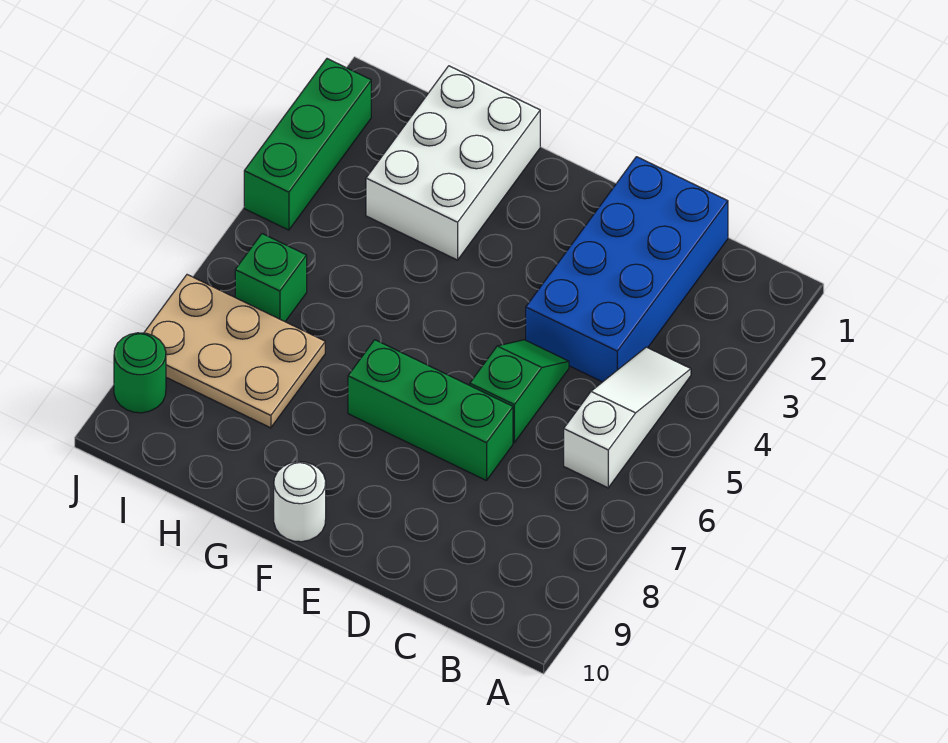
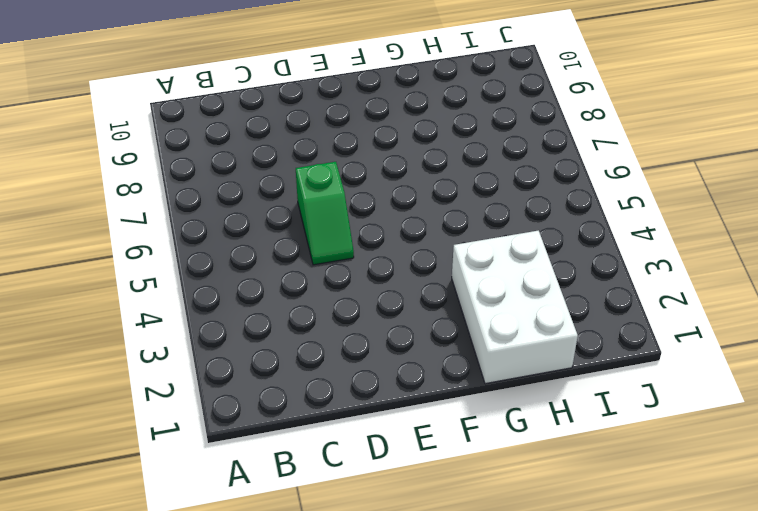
none -> white 1x3 slope [564,347,691,488]
none -> blue 2x4 brick [526,157,728,382]

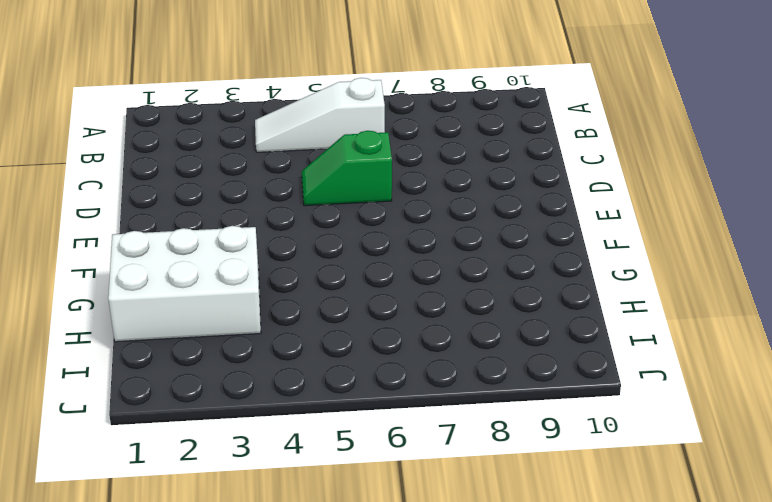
none -> blue 2x4 brick [526,157,728,382]
none -> green 1x3 brick [348,340,513,481]

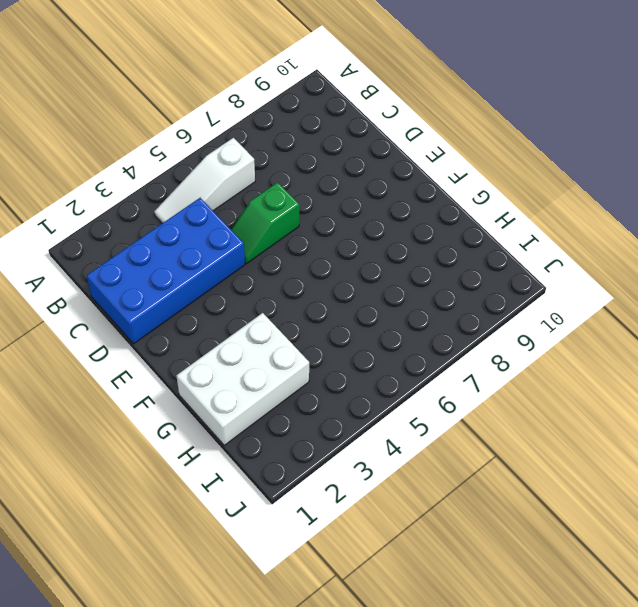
none -> green 1x3 brick [348,340,513,481]
none -> white 1x1 round brick [274,462,326,542]

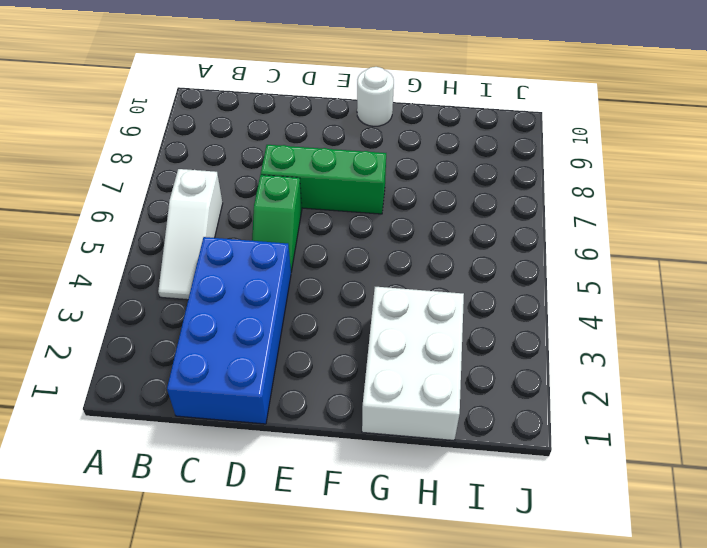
none -> tan 2x3 plate [144,275,325,428]
none -> green 1x1 brick [235,234,307,321]

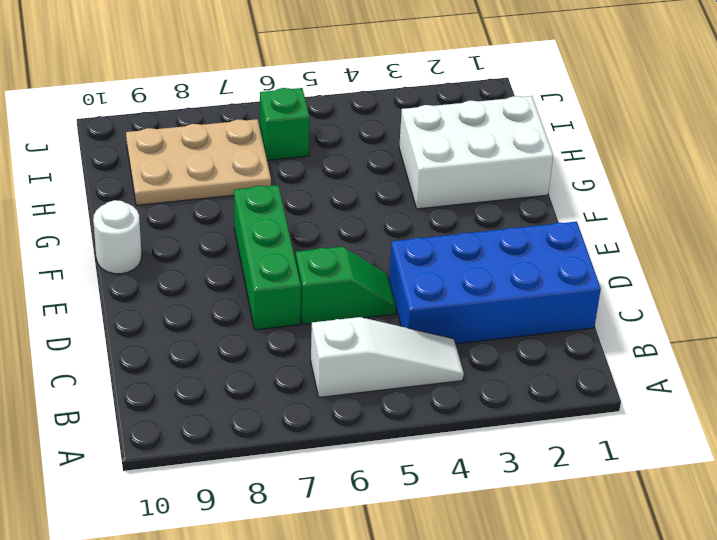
tan 2x3 plate [126,119,271,205] -> tan 2x3 plate turned to [144,275,325,428]
none -> green 1x3 brick [244,59,371,230]
none -> green 1x1 round brick [114,333,166,413]

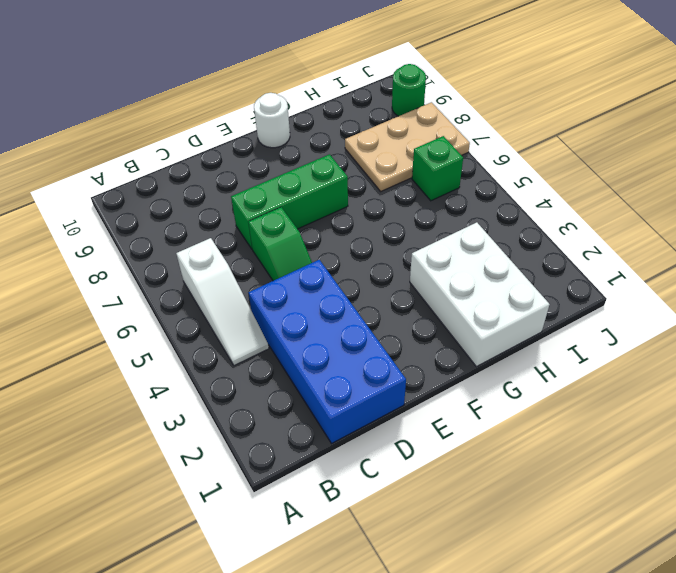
none -> green 1x3 brick [244,59,371,230]

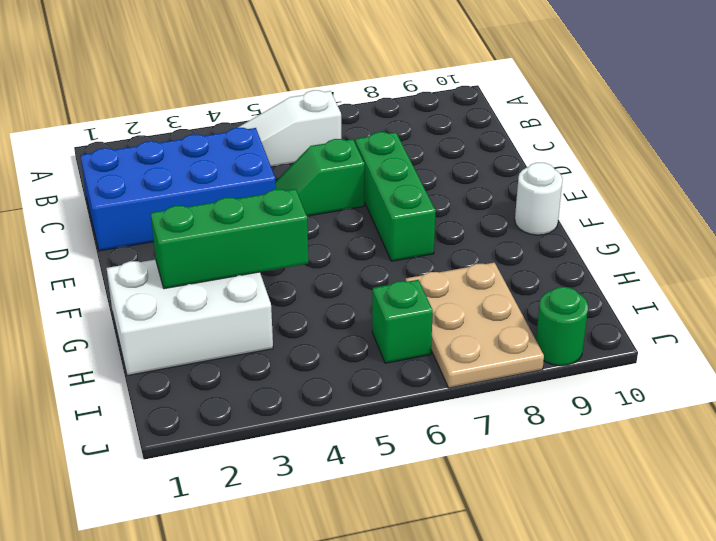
green 1x3 brick [151,189,308,289] -> green 1x3 brick moved to [244,59,371,230]

